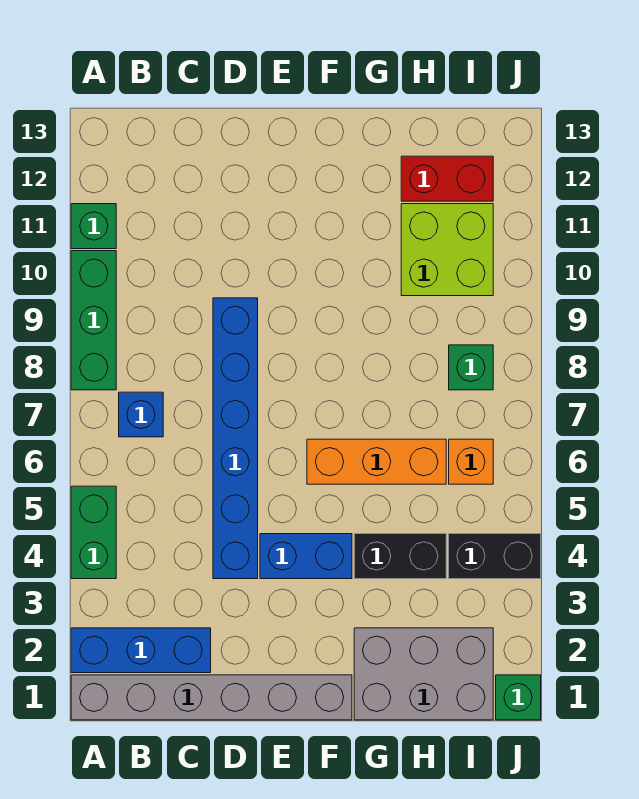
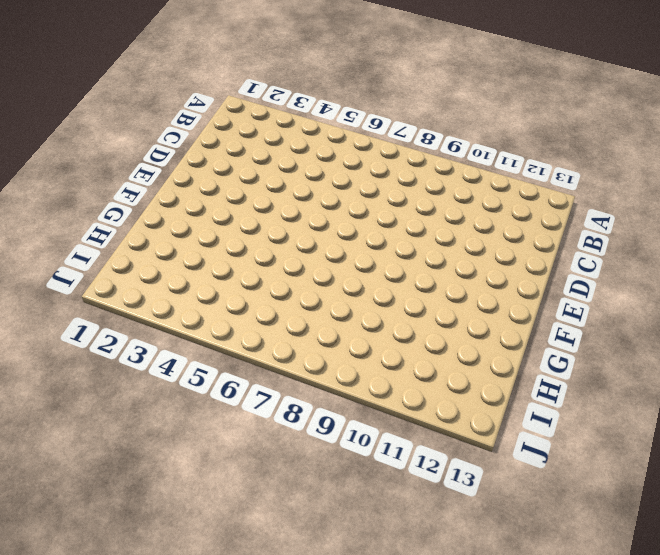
none -> grey 1x6 brick [71,675,352,720]
none -> blue 1x3 brick [71,628,211,673]
none -> green 1x2 brick [71,486,116,579]

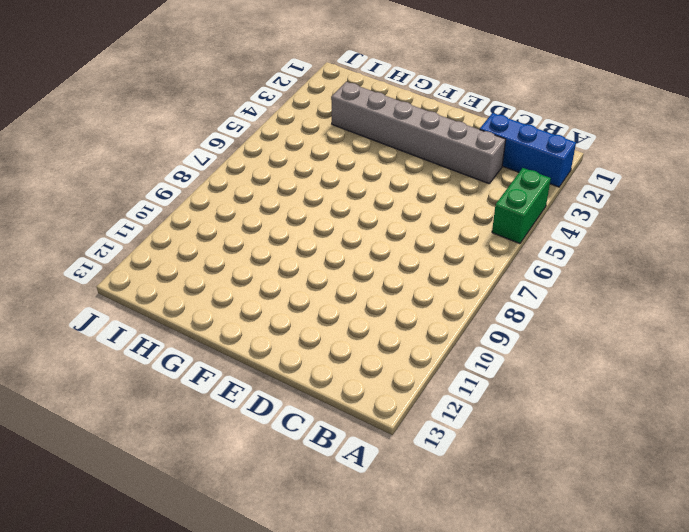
grey 1x6 brick [331,82,506,184] -> grey 1x6 brick moved to [71,675,352,720]
none -> green 1x3 brick [71,251,116,390]
none -> green 1x1 brick [71,204,116,249]
none -> blue 1x1 brick [119,392,163,437]

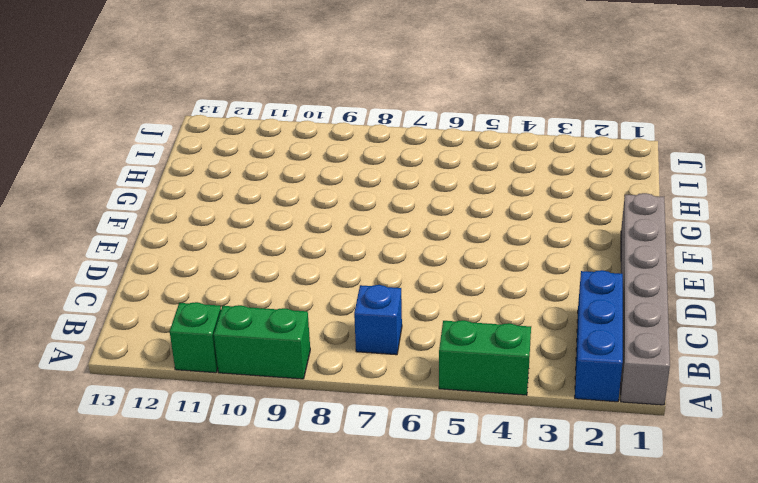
green 1x2 brick [214,305,310,379] -> green 1x3 brick [71,251,116,390]
none -> blue 1x6 brick [213,298,258,579]
none -> blue 1x2 brick [260,534,352,579]
none -> orange 1x3 brick [307,439,446,484]

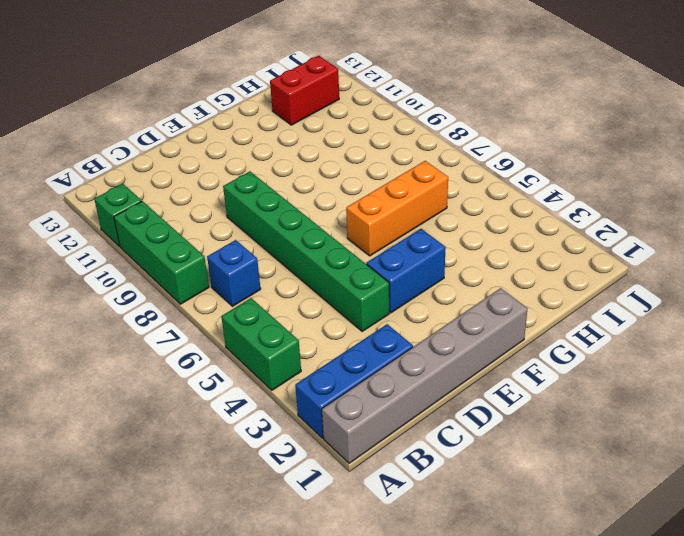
green 1x6 brick [223,171,389,331] -> blue 1x6 brick [213,298,258,579]
none -> grey 2x3 brick [354,628,493,720]
none -> black 1x2 brick [354,534,446,579]
none -> lime 2x2 brick [401,204,493,296]

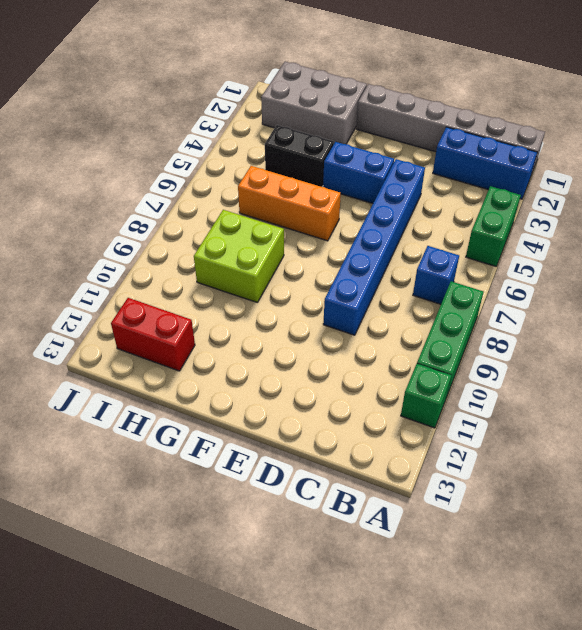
lime 2x2 brick [194,210,284,303] -> lime 2x2 brick moved to [401,204,493,296]
none -> black 1x2 brick [449,534,541,579]
none -> orange 1x1 brick [449,439,493,484]
none -> green 1x1 brick [449,345,493,390]

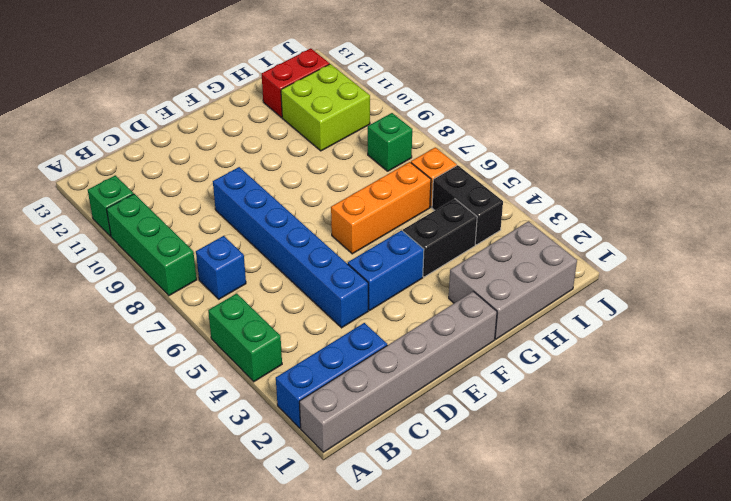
black 1x2 brick [432,165,503,245] -> black 1x2 brick turned to [449,534,541,579]
none -> green 1x1 brick [496,675,541,720]

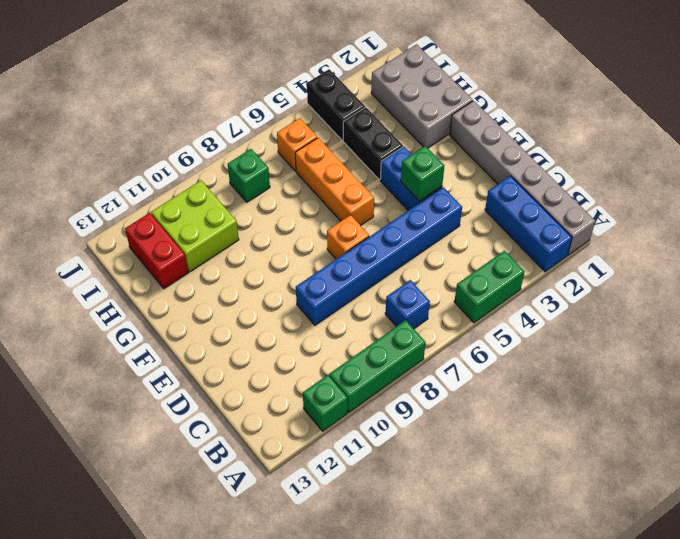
green 1x1 brick [401,146,444,201] -> green 1x1 brick moved to [496,675,541,720]
orange 1x1 brick [327,215,369,259] -> none

